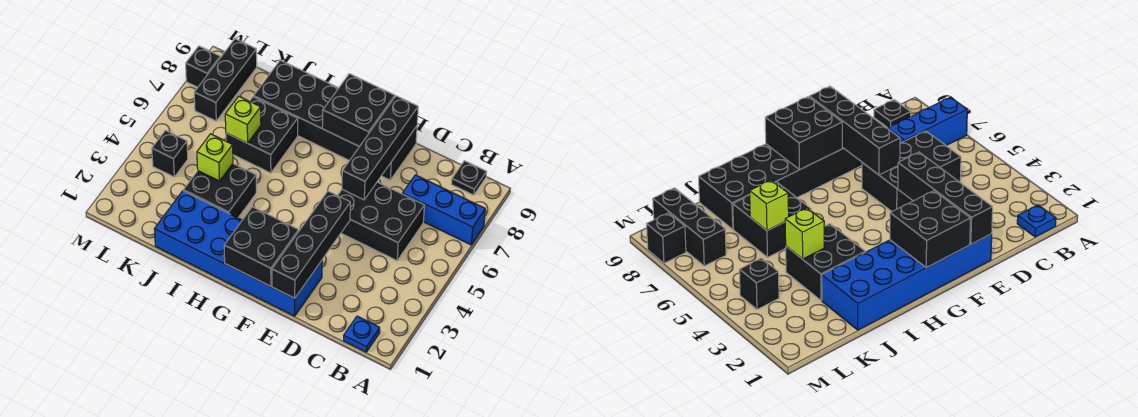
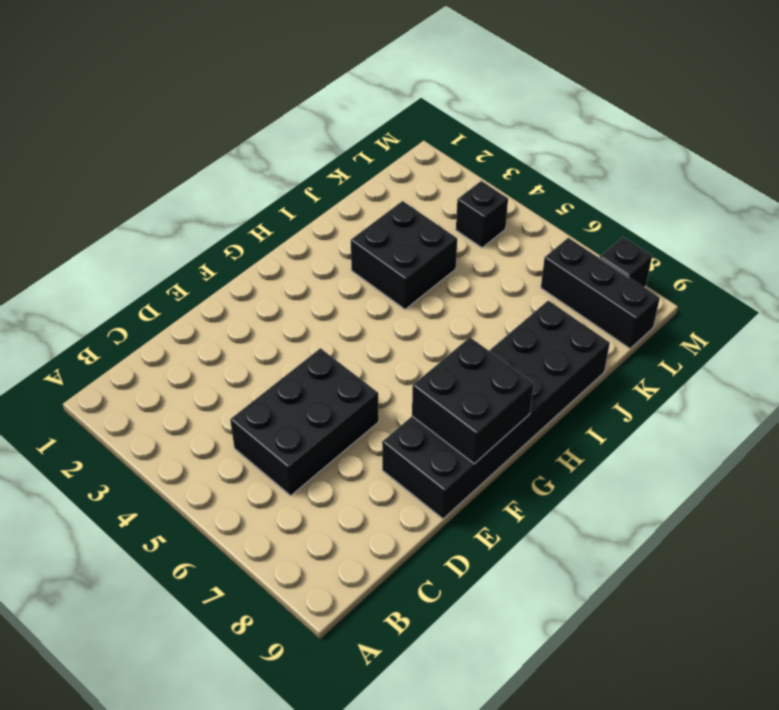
none -> blue 1x3 brick [403,175,485,245]
none -> blue 1x1 plate [344,316,380,352]
none -> black 1x1 plate [452,161,487,195]

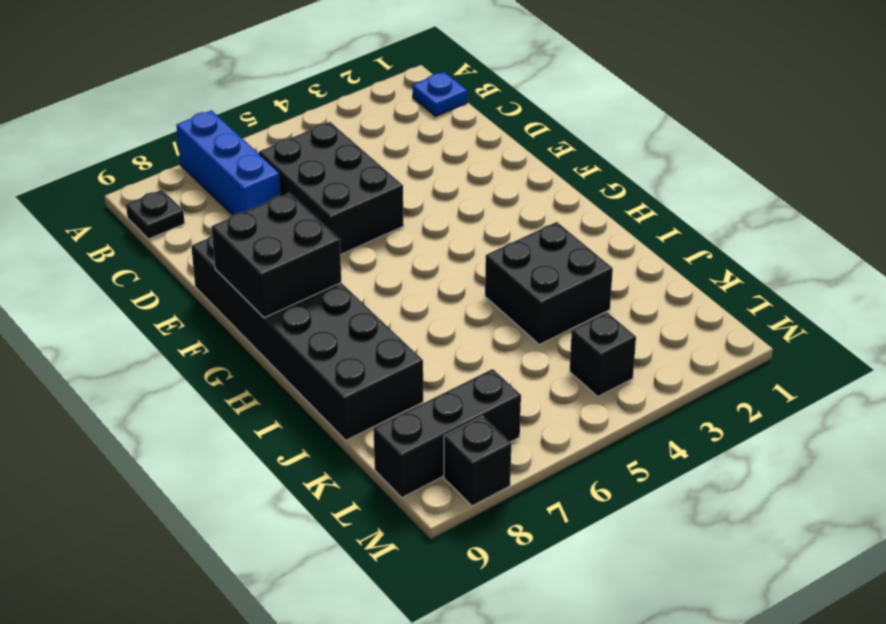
none -> blue 2x6 brick [155,191,322,316]
none -> black 2x2 brick [226,97,298,173]
none -> black 1x4 brick [272,191,350,298]

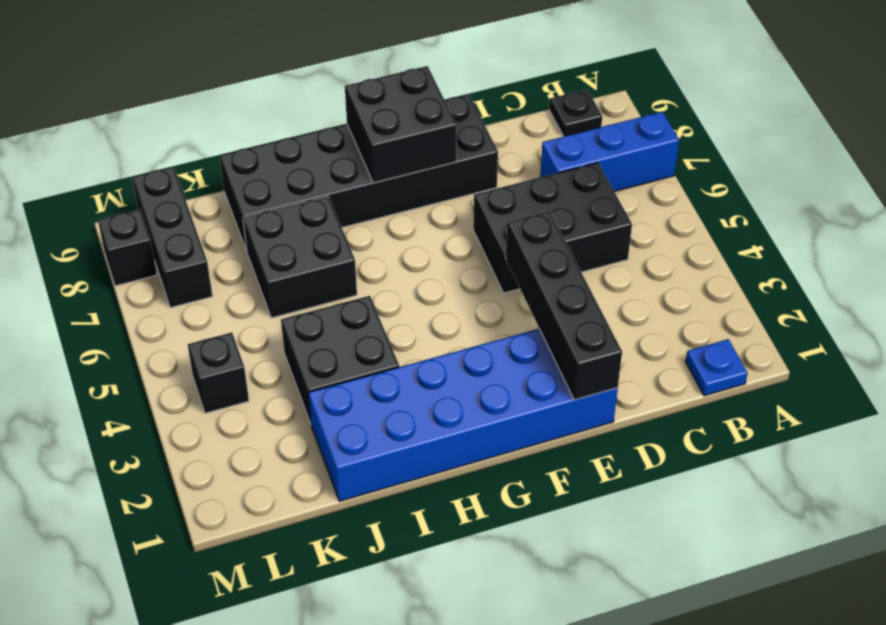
none -> black 1x4 brick [342,96,418,200]
none -> black 2x2 brick [224,207,299,286]
none -> lime 1x1 brick [197,134,233,181]

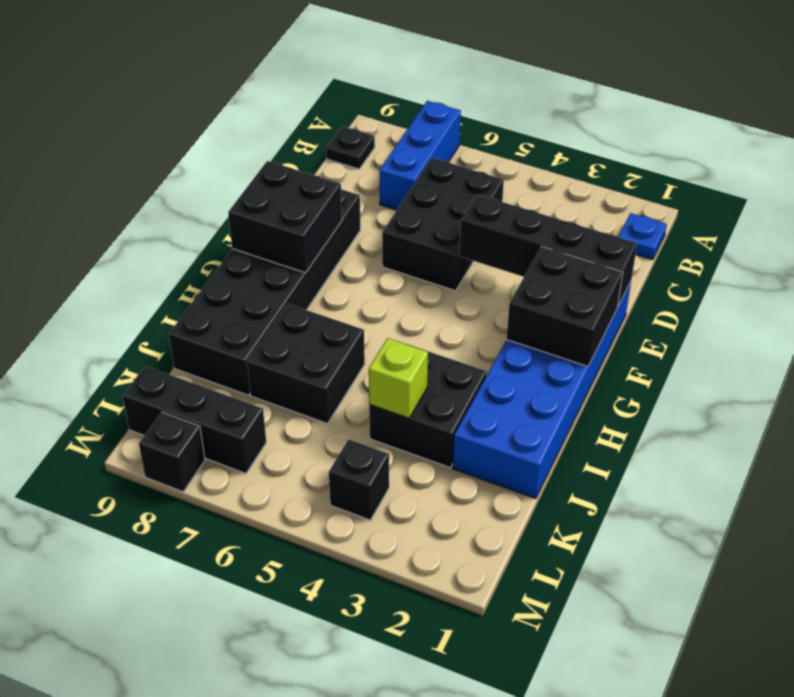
none -> black 1x4 brick [342,96,418,200]
none -> lime 1x1 brick [225,96,261,143]

